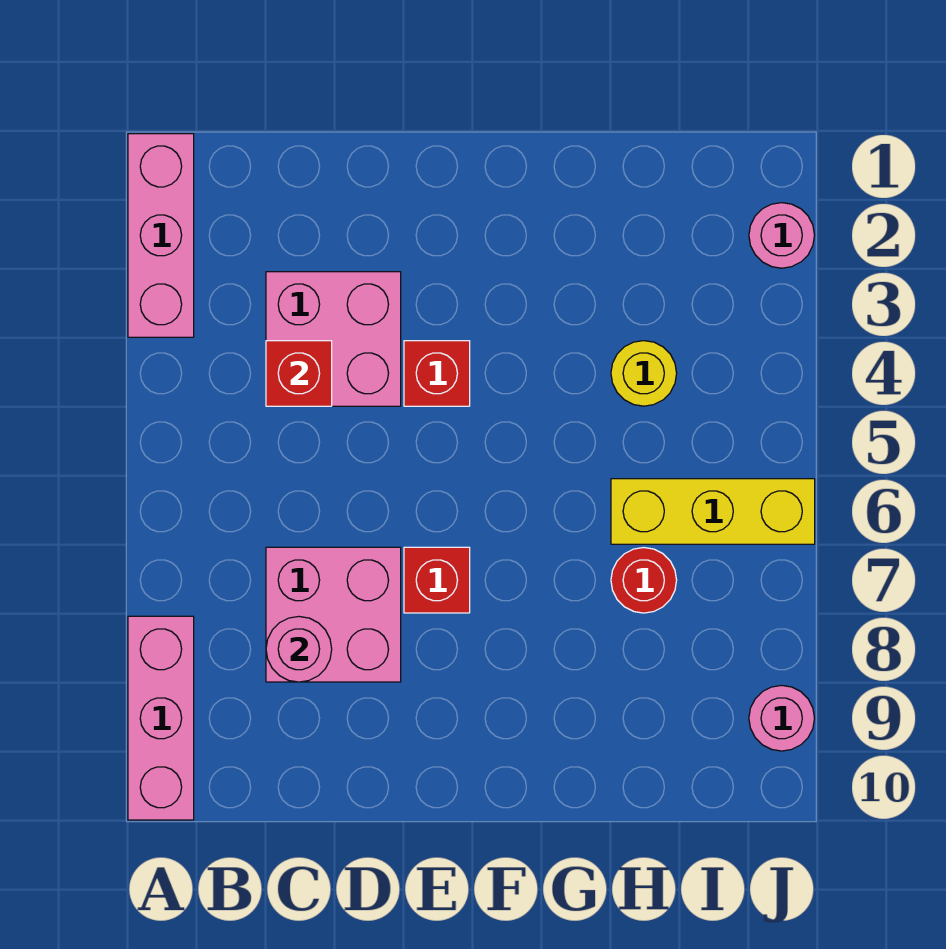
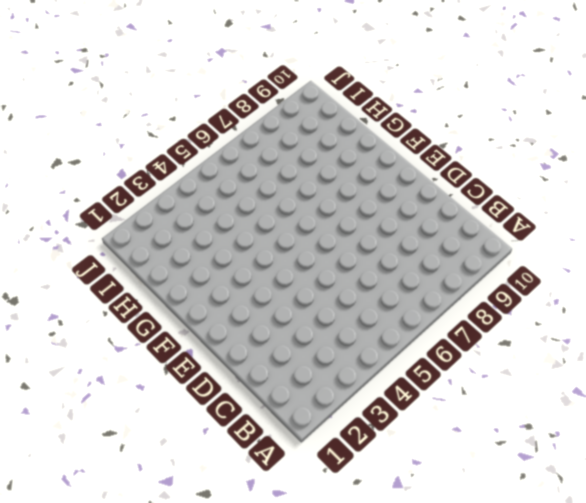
none -> pink 1x3 brick [128,134,194,337]
none -> pink 1x3 brick [128,616,194,820]
none -> pink 2x2 brick [266,272,401,406]

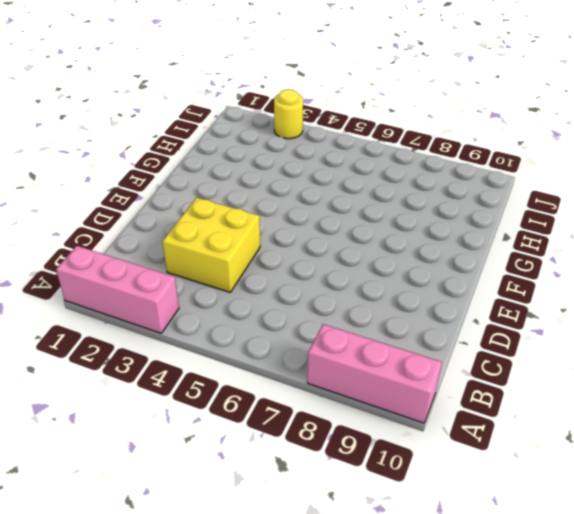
yellow 2x2 brick [162,198,260,292] -> pink 2x2 brick [266,272,401,406]
yellow 1x1 round brick [274,89,303,139] -> yellow 1x1 round brick moved to [611,341,677,406]
none -> pink 2x2 brick [266,547,401,682]
none -> red 1x1 brick [404,341,470,406]
none -> red 1x1 brick [404,547,470,613]

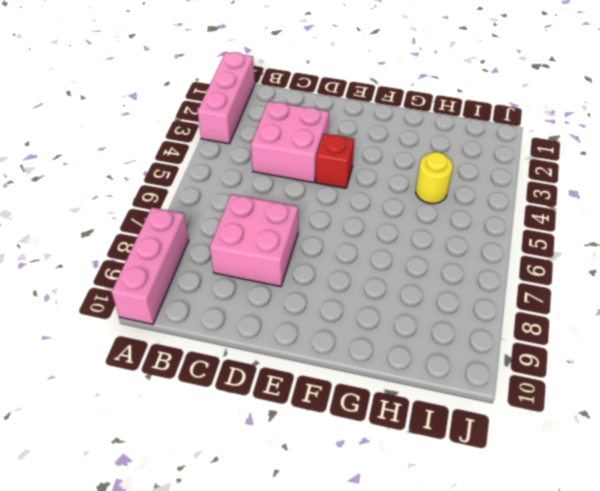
none -> red 1x1 brick [404,547,470,613]
none -> yellow 1x3 brick [611,479,815,544]
none -> red 1x1 round brick [611,548,677,613]

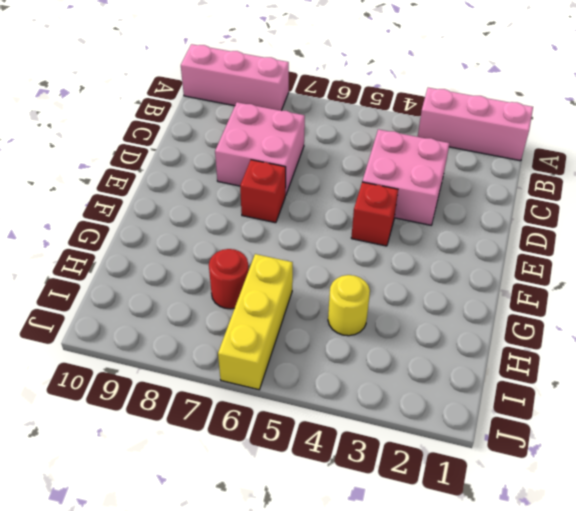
none -> pink 1x1 round brick [749,203,814,268]
none -> pink 1x1 round brick [749,685,815,751]
none -> red 1x1 brick [266,341,332,406]

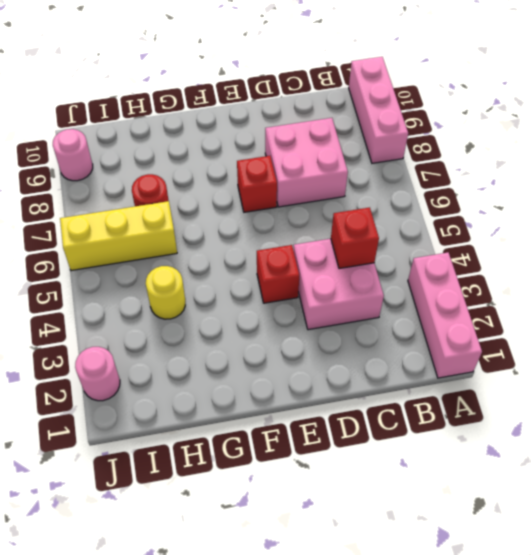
none -> pink 1x1 round brick [266,617,332,682]

